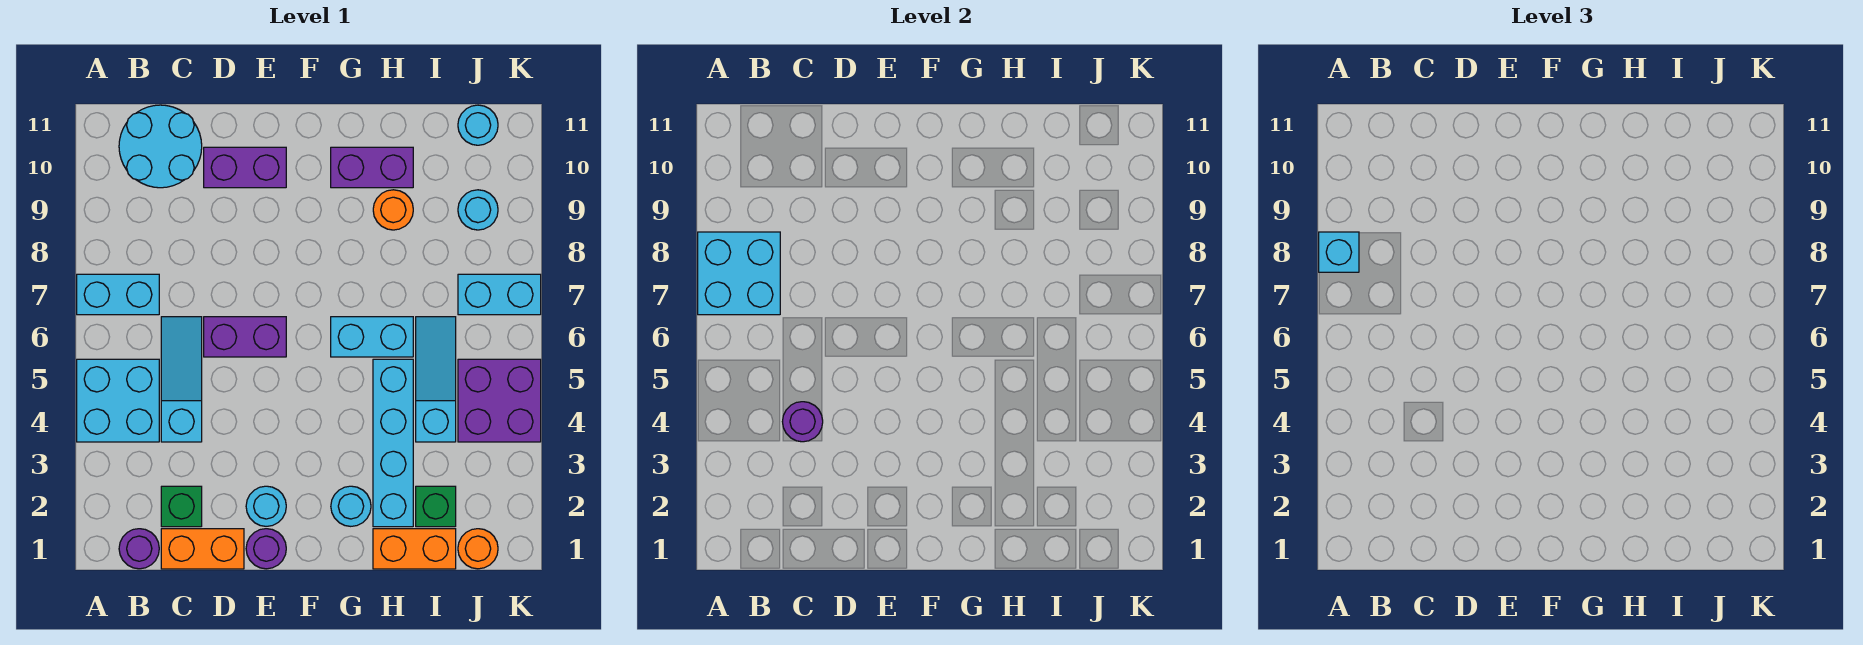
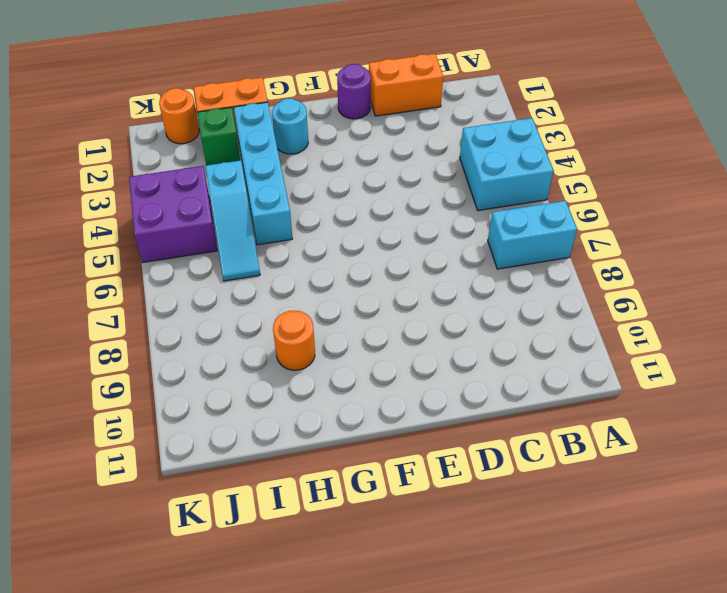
none -> purple 1x1 round brick [119,529,159,569]
none -> cyan 2x2 round brick [119,105,202,188]
none -> green 1x1 brick [161,486,202,527]

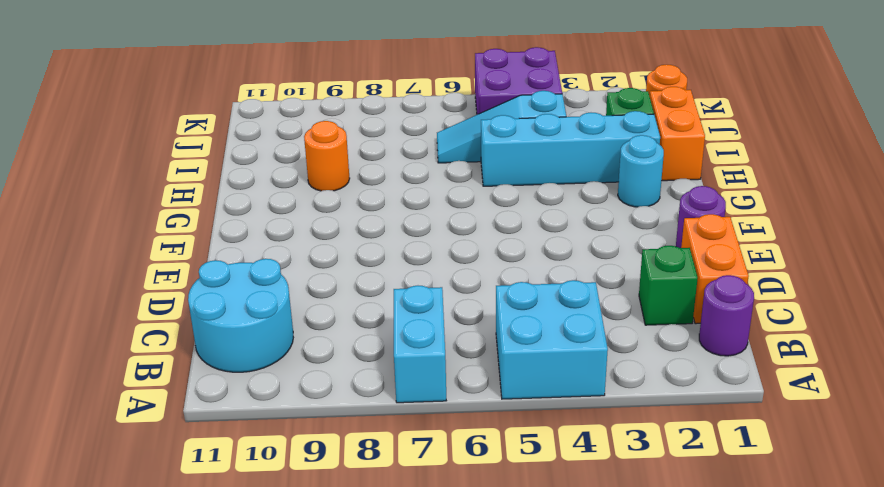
none -> cyan 1x3 slope [161,317,202,442]
none -> purple 1x2 brick [204,317,286,357]
none -> purple 1x2 brick [204,147,286,188]

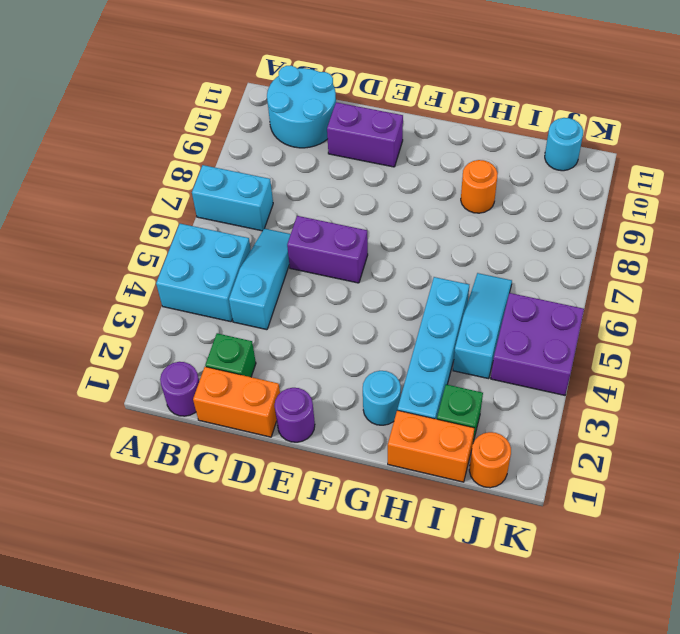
none -> cyan 1x1 round brick [246,486,286,526]
none -> cyan 1x2 brick [331,317,413,357]
none -> purple 1x2 brick [331,147,413,188]

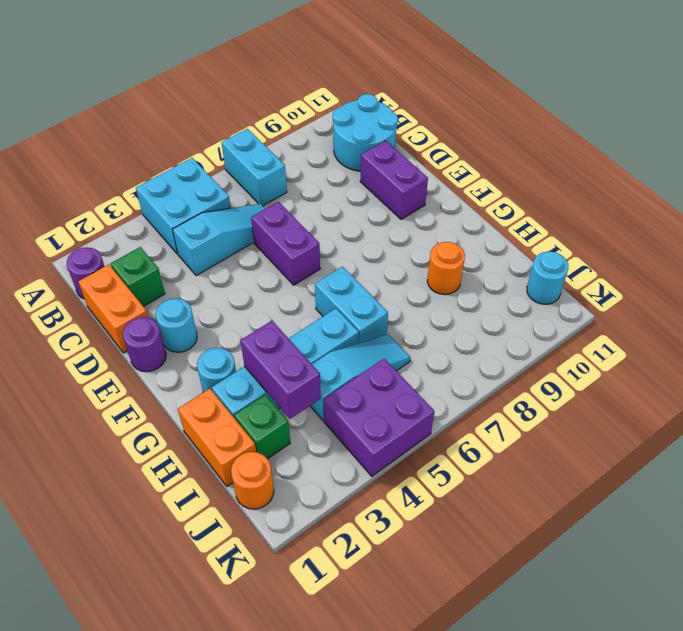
purple 1x2 brick [240,321,321,419] -> purple 1x2 brick moved to [331,147,413,188]
none -> cyan 1x2 brick [458,274,541,315]
none -> cyan 1x1 round brick [458,190,498,230]
none -> cyan 2x2 brick [698,232,780,315]

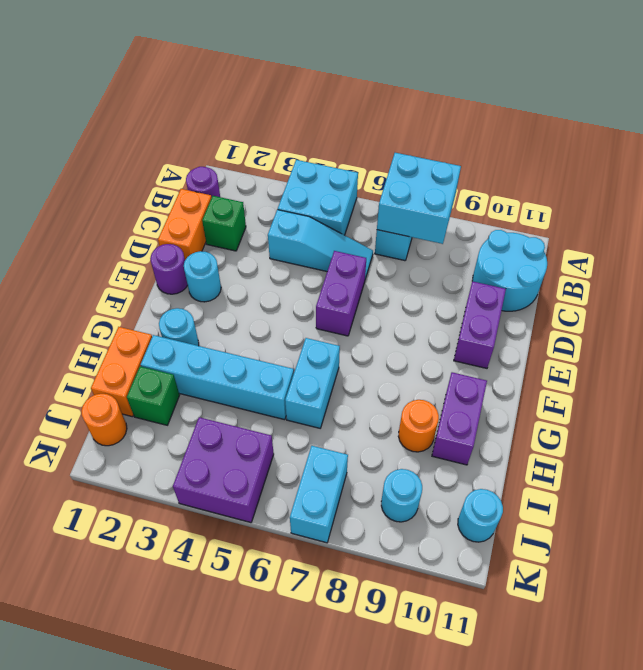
none -> cyan 1x3 slope [416,317,456,442]
none -> purple 1x1 round brick [782,402,823,442]
none -> cyan 1x1 brick [1319,232,1359,272]

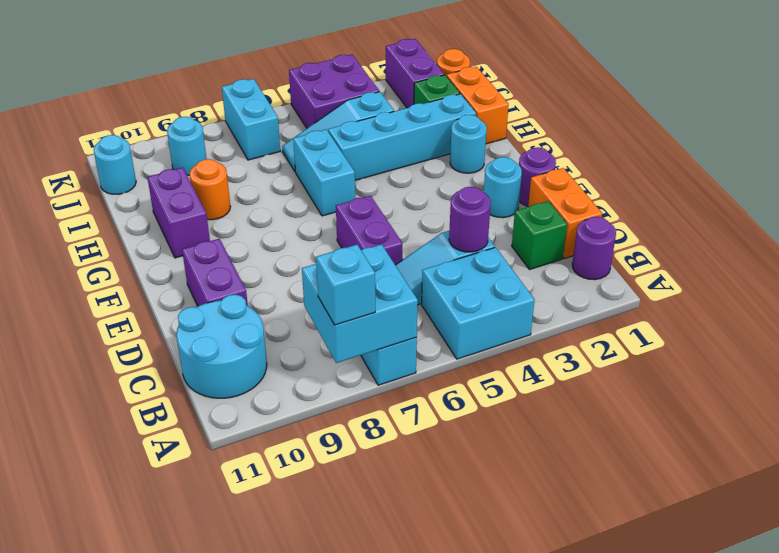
purple 1x2 brick [386,39,444,108] -> none

